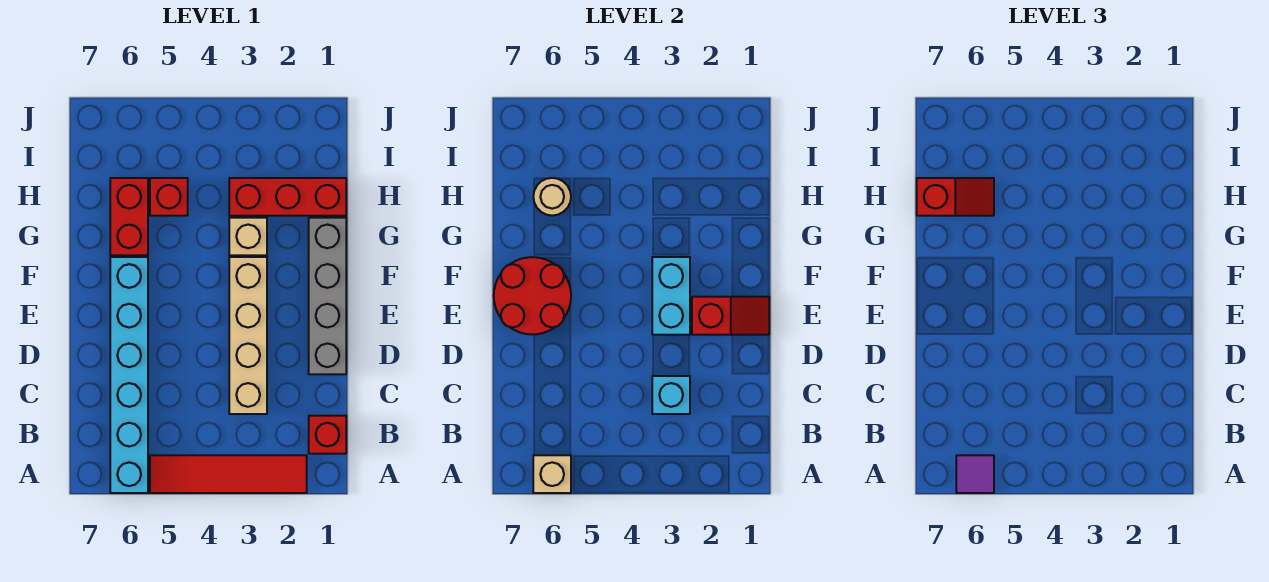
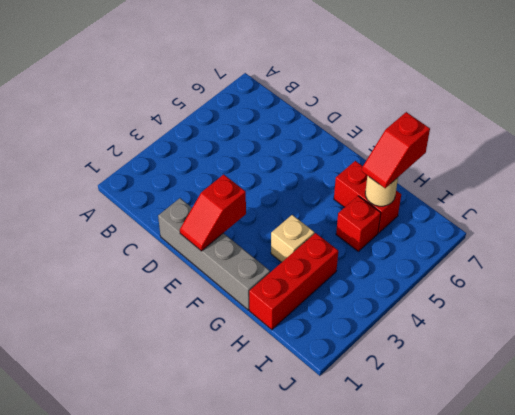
none -> red 1x4 tile [150,455,307,493]
none -> cyan 1x6 brick [110,257,148,493]
none -> red 1x1 brick [309,416,346,454]

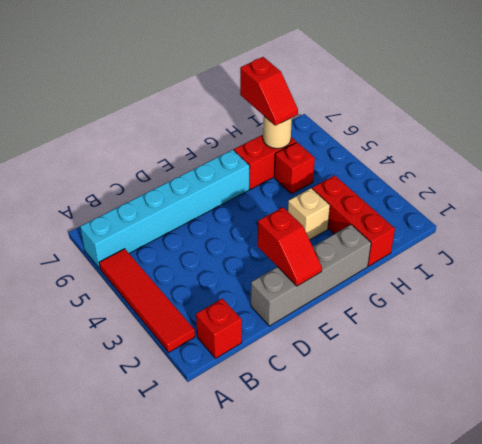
none -> tan 1x4 brick [229,257,267,414]
none -> tan 1x1 brick [533,455,571,493]
none -> cyan 1x1 brick [652,376,690,414]

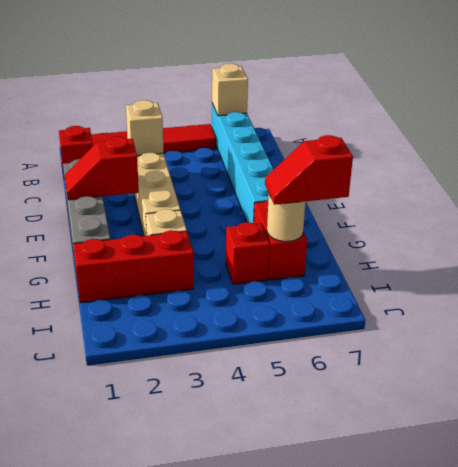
tan 1x1 brick [126,100,164,156] -> cyan 1x1 brick [652,376,690,414]
none -> cyan 1x2 brick [652,257,690,335]
none -> red 2x2 round brick [494,257,571,335]
none -> purple 1x1 tile [956,455,994,493]

